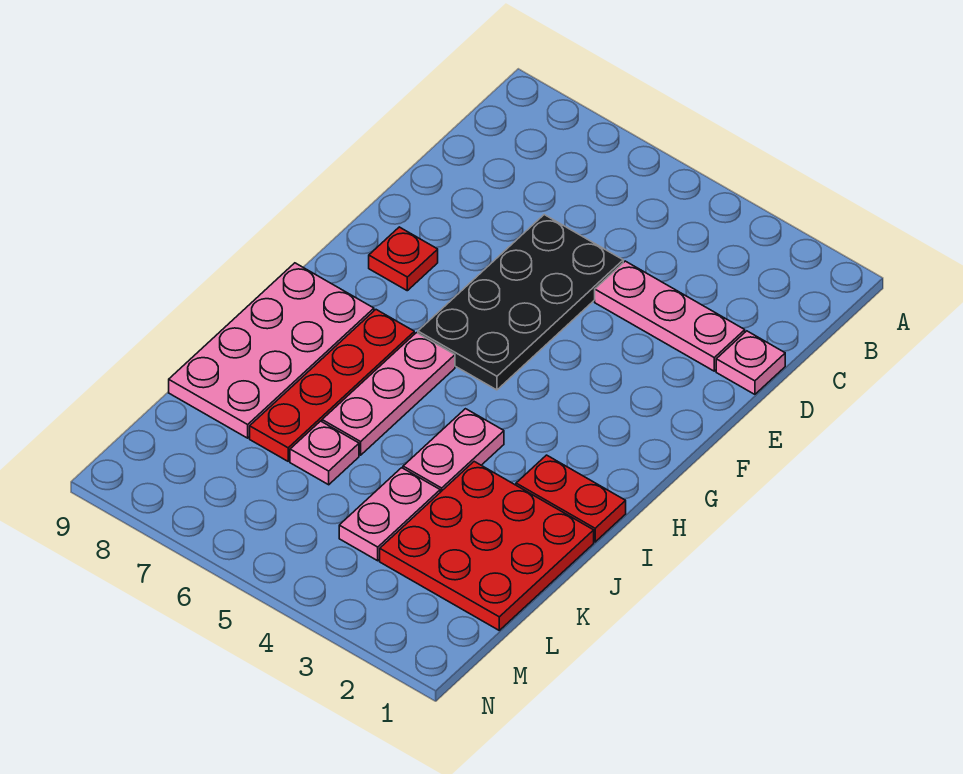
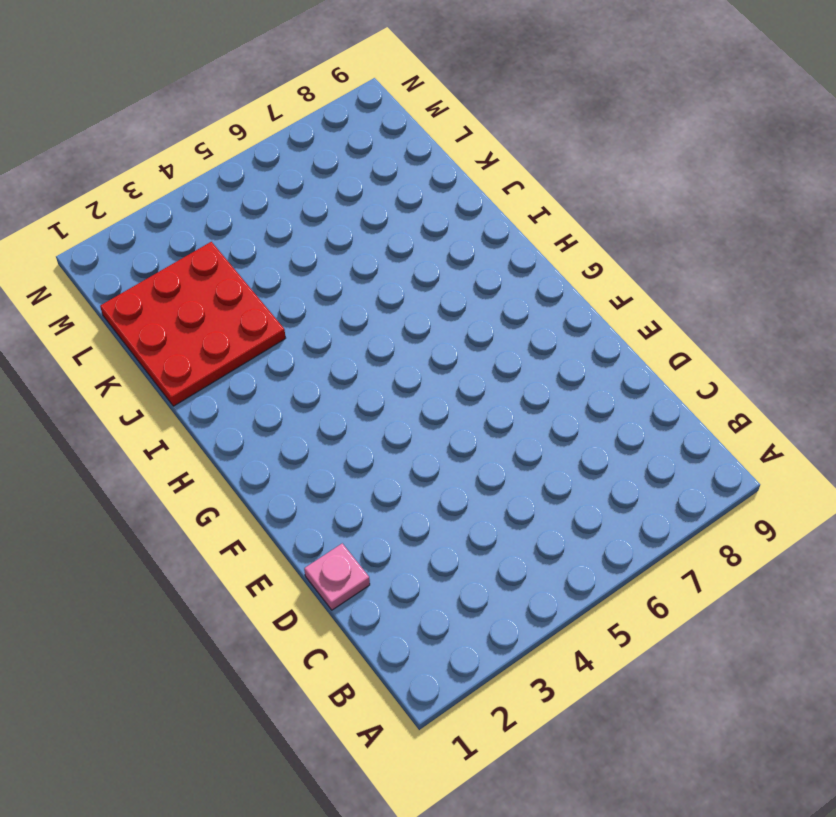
none -> pink 1x3 plate [595,261,745,371]
none -> black 2x4 plate [418,215,623,390]
none -> red 1x1 plate [369,227,438,291]

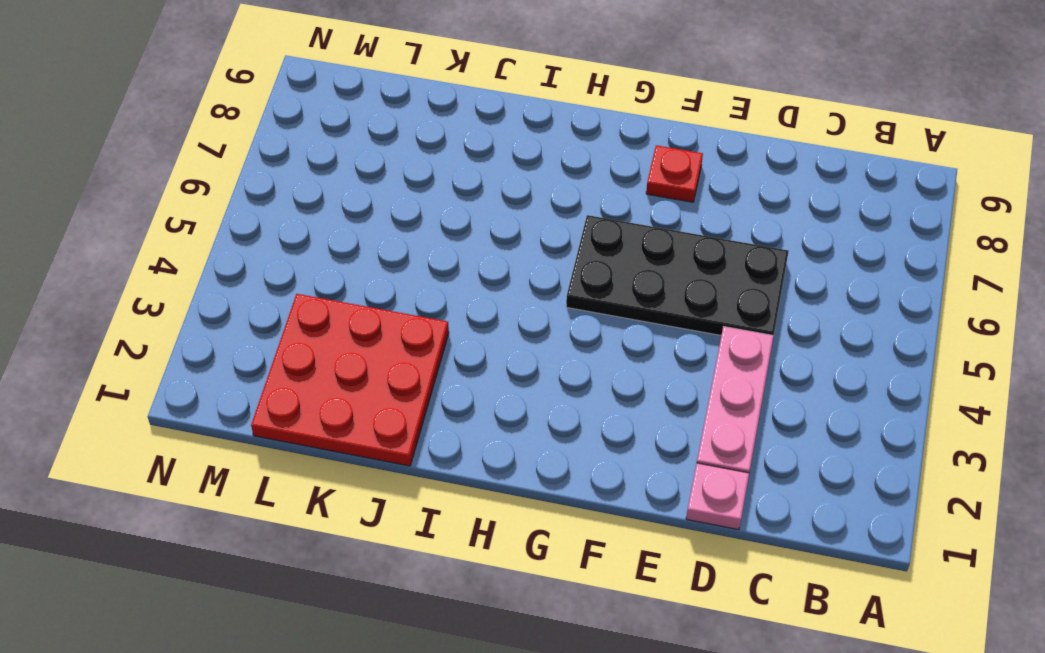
none -> pink 1x3 plate [322,333,455,455]
none -> red 1x4 plate [250,310,414,461]
none -> pink 2x4 plate [169,263,374,438]

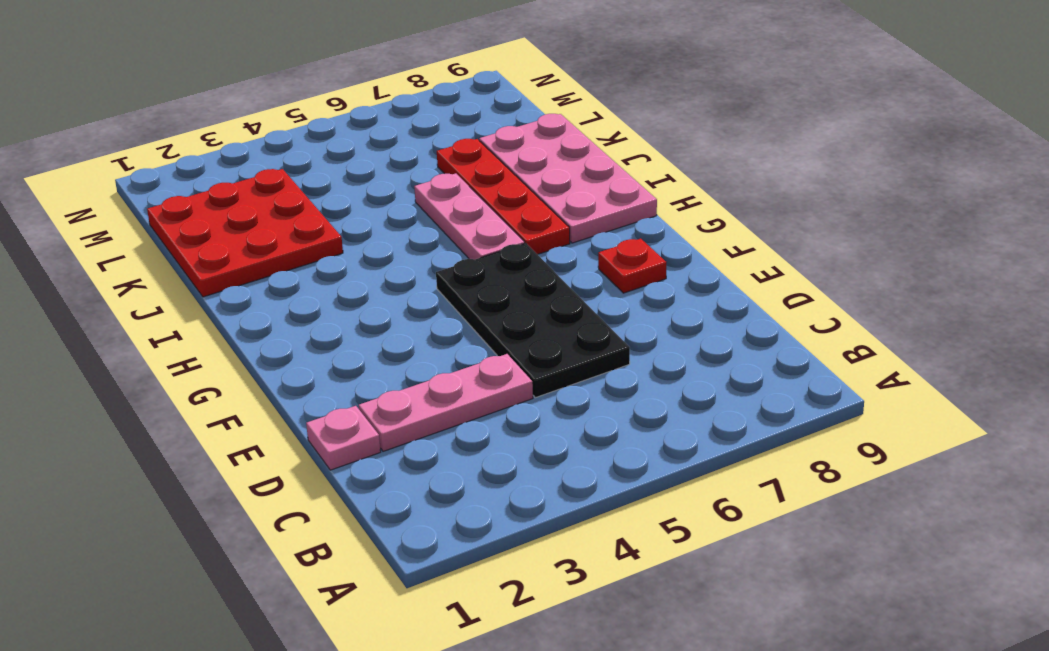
none -> red 1x2 plate [516,455,626,542]
none -> pink 1x2 plate [403,409,504,492]
none -> pink 1x2 plate [339,468,440,561]

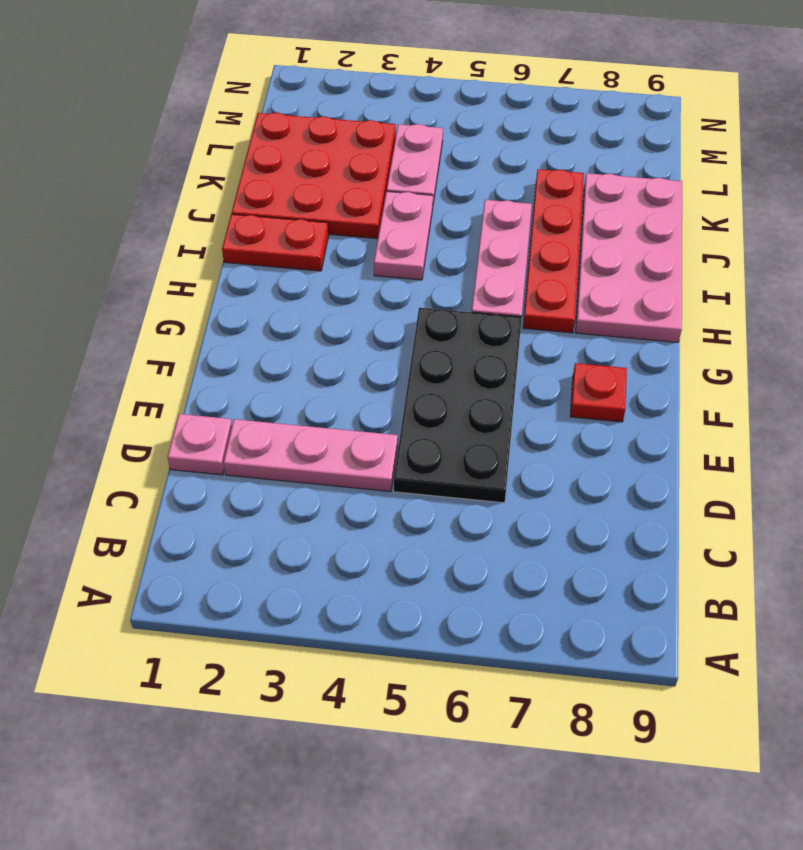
none -> pink 1x1 plate [290,421,359,485]

